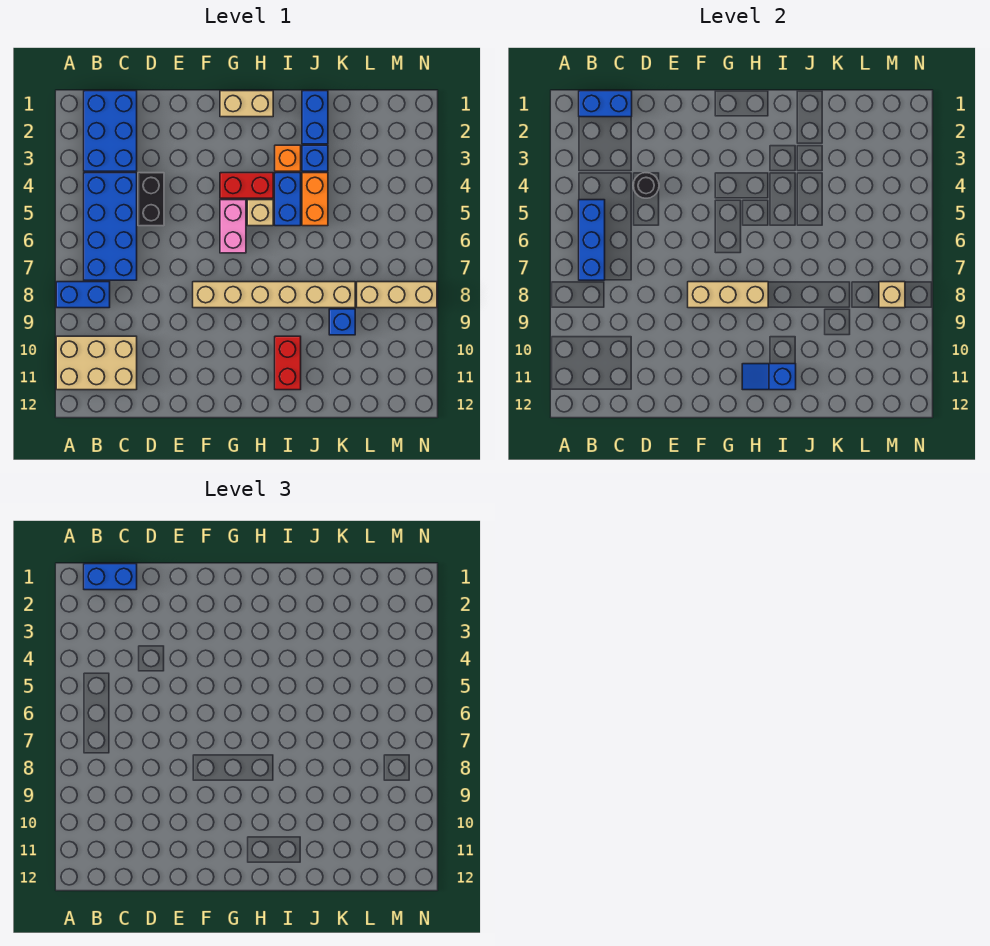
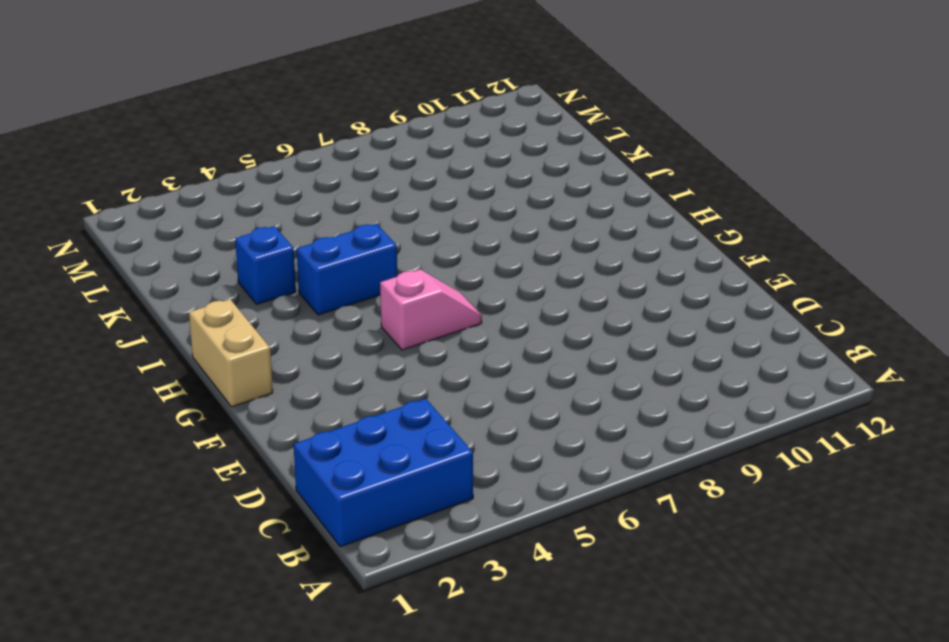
pink 1x2 slope [380,269,482,350] -> pink 1x2 brick [220,200,246,253]
none -> blue 1x2 brick [56,282,110,308]
none -> tan 2x3 brick [56,336,137,390]
none -> blue 2x4 brick [84,173,137,280]

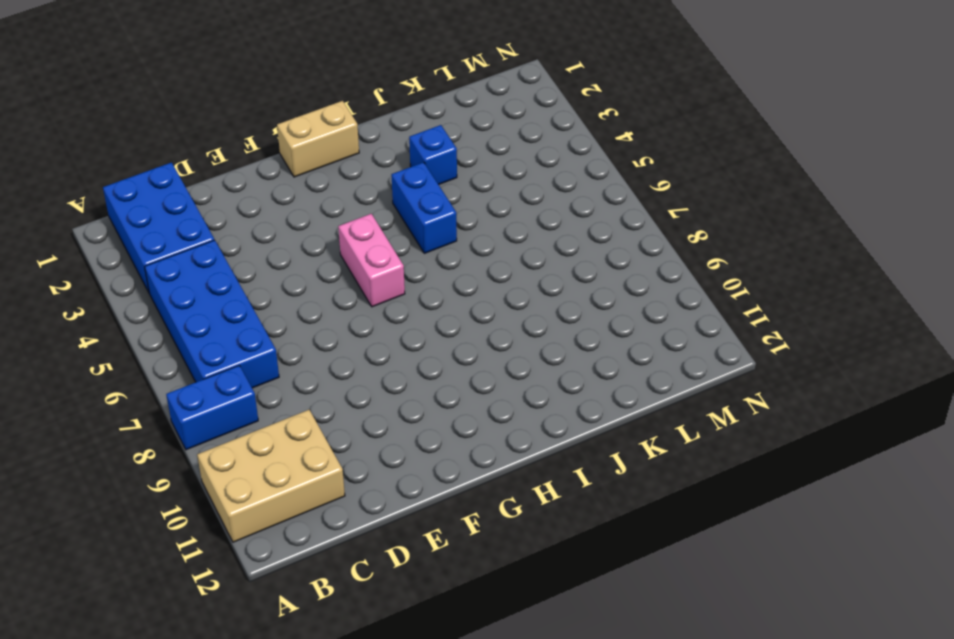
none -> black 1x2 brick [138,173,164,226]
none -> tan 1x6 brick [193,282,355,308]
none -> red 1x2 brick [220,173,273,198]

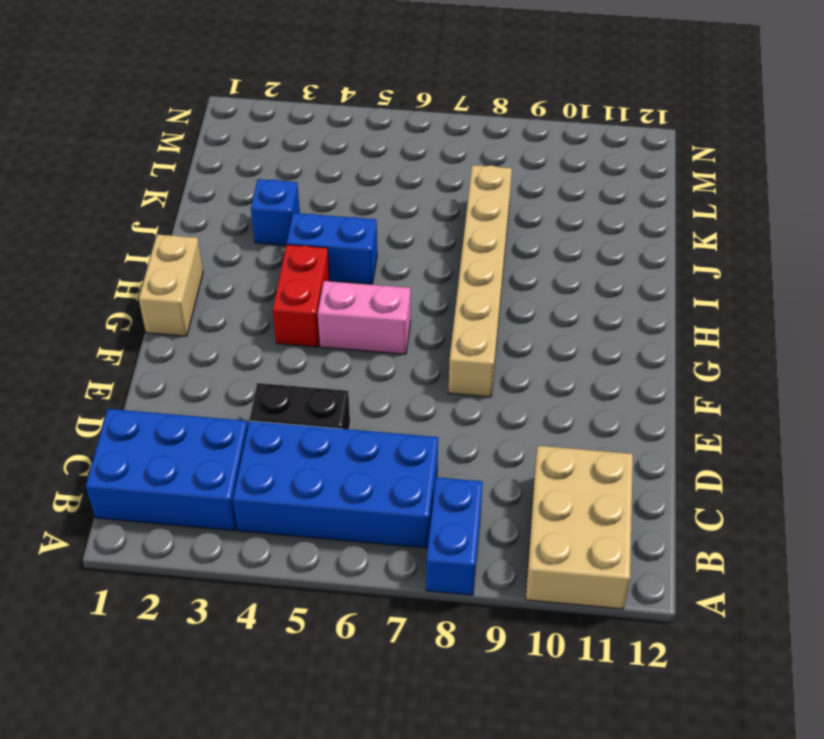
none -> tan 1x1 brick [247,200,273,226]
none -> orange 1x1 brick [275,145,301,171]
none -> red 1x2 brick [275,336,301,390]

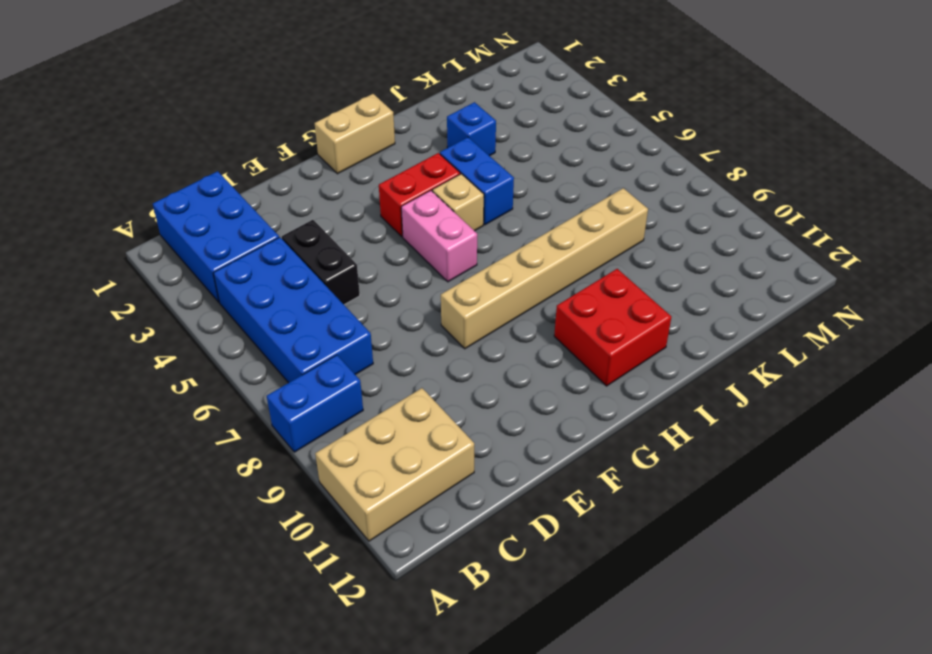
red 2x2 brick [554,269,671,386] -> red 1x2 brick [275,336,301,390]
none -> orange 1x1 brick [275,145,301,171]
none -> blue 1x2 brick [302,91,328,144]
none -> orange 1x2 brick [302,173,328,226]

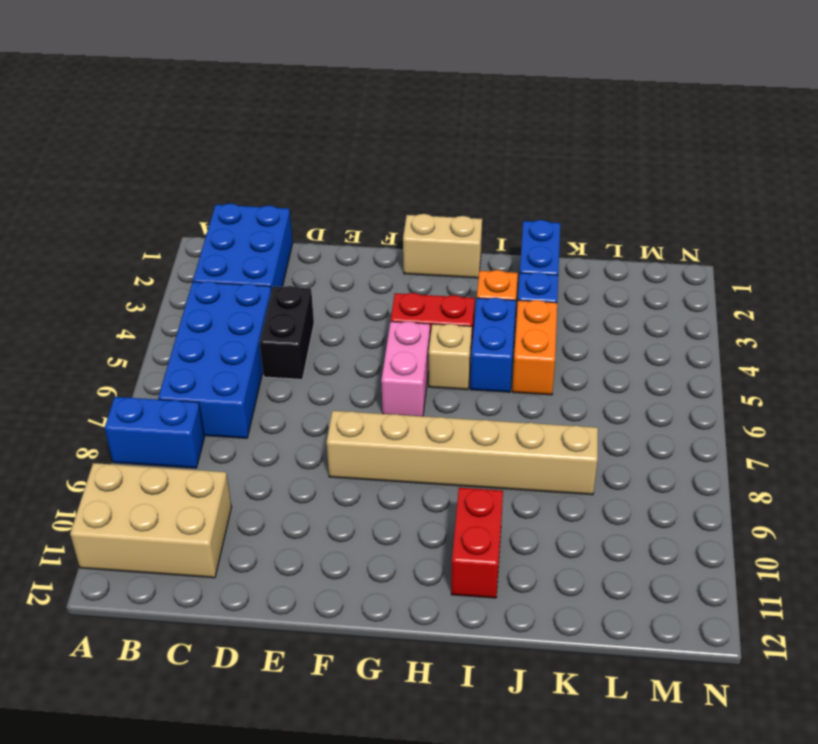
none -> blue 1x1 brick [329,309,355,335]
none -> tan 1x3 brick [357,282,437,308]
none -> blue 1x2 brick [579,91,632,117]

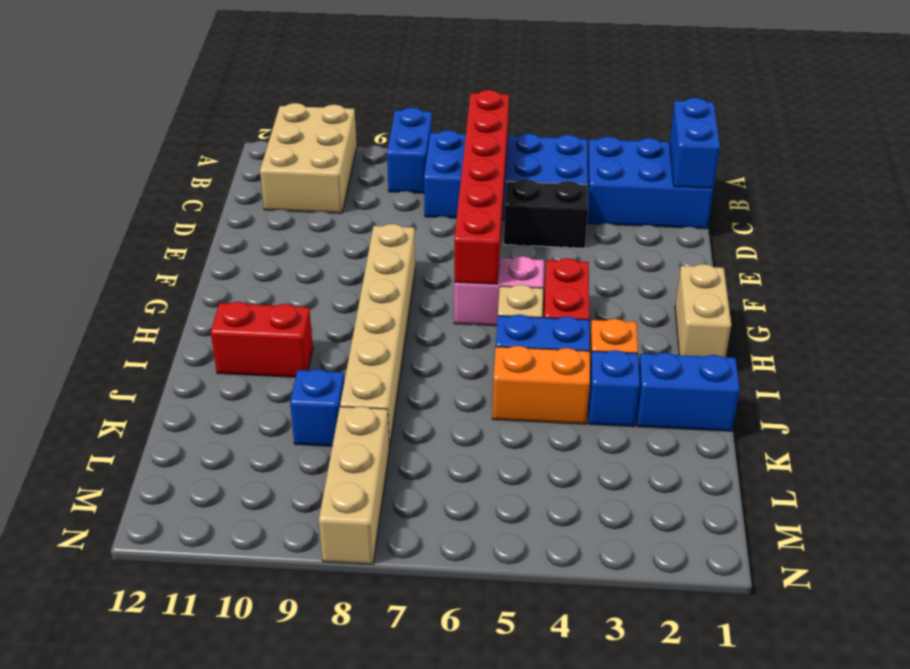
red 1x6 brick [454,90,509,284] -> blue 1x3 brick [579,200,605,280]
none -> black 1x1 round brick [633,173,659,198]
none -> tan 1x3 brick [688,282,768,308]
none -> blue 1x2 slope [742,364,796,390]

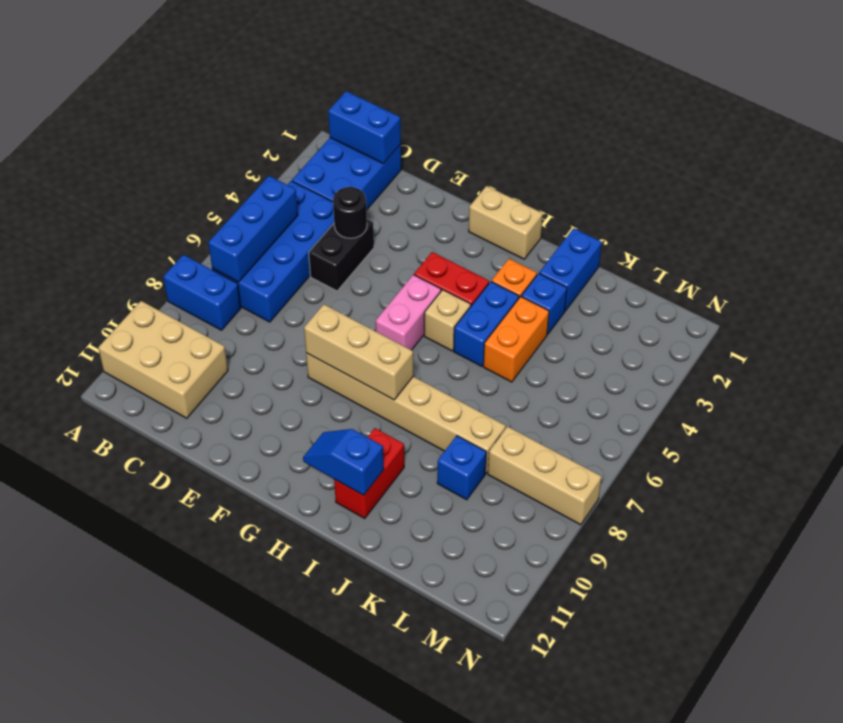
none -> tan 1x1 brick [879,282,905,308]
none -> blue 1x2 brick [84,564,137,590]

